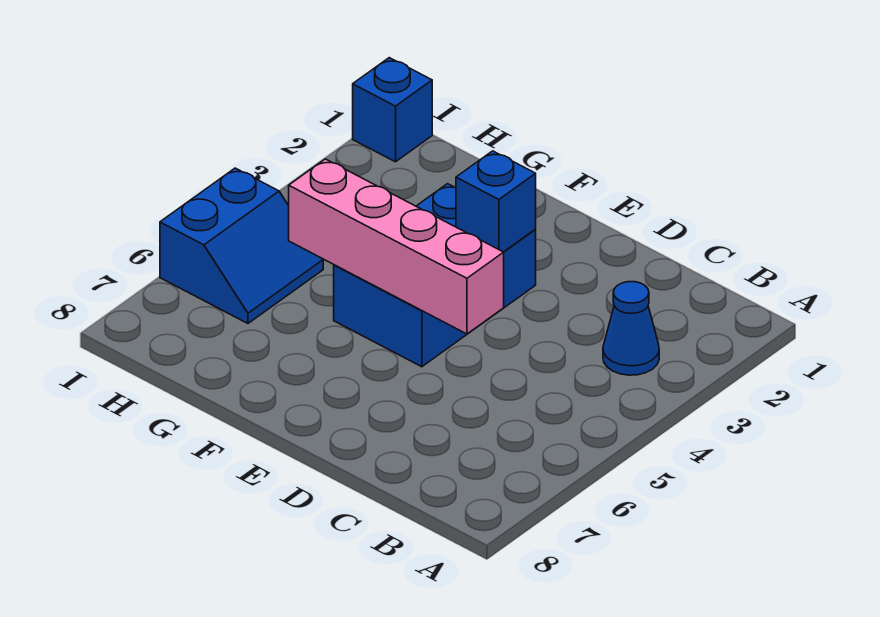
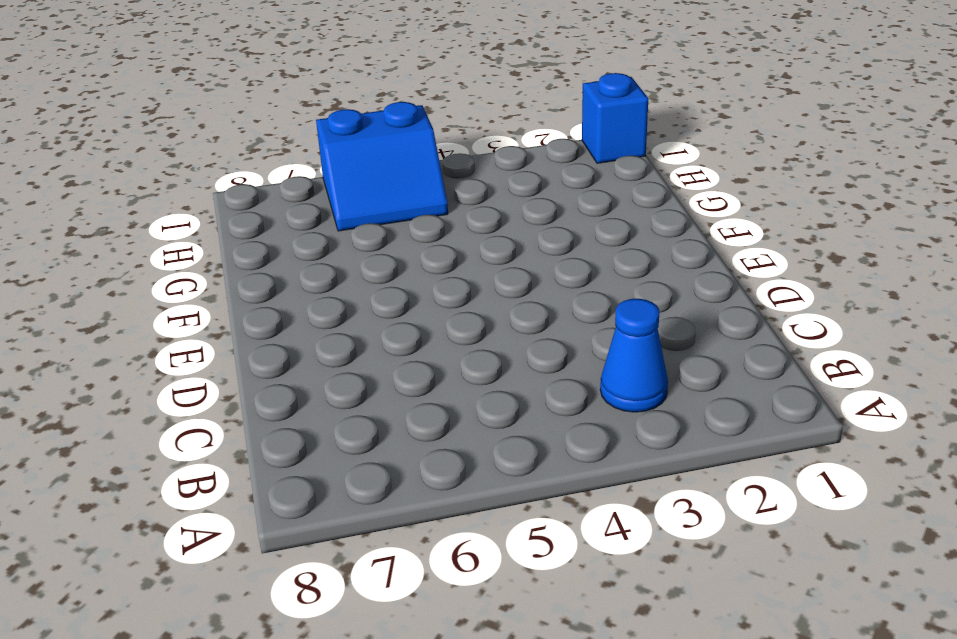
none -> blue 2x3 brick [334,184,536,367]
none -> pink 1x4 brick [289,159,504,334]

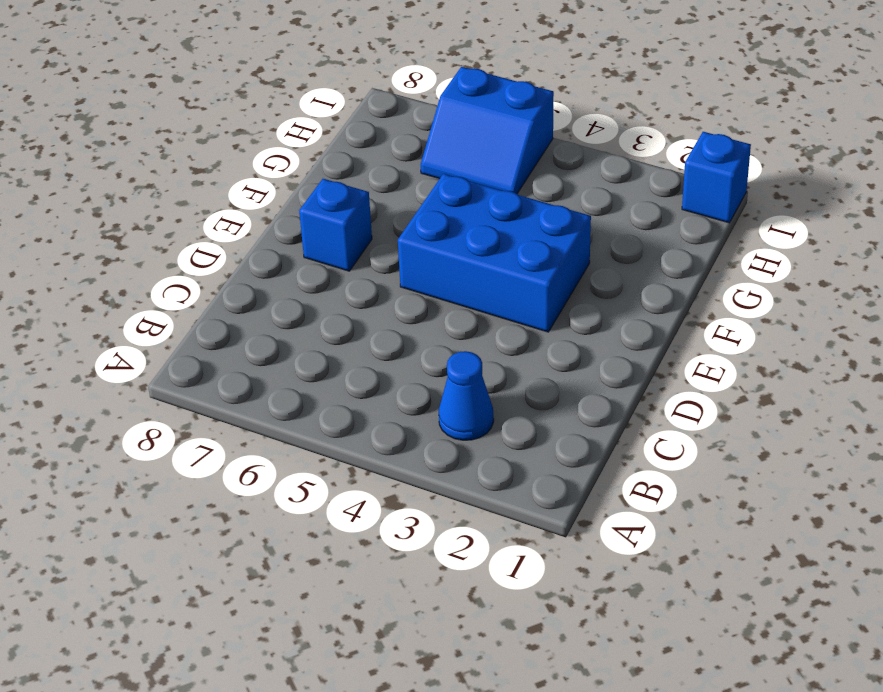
blue 1x1 brick [299,179,372,271] -> blue 1x1 brick moved to [456,151,536,252]
none -> pink 1x4 brick [289,159,504,334]

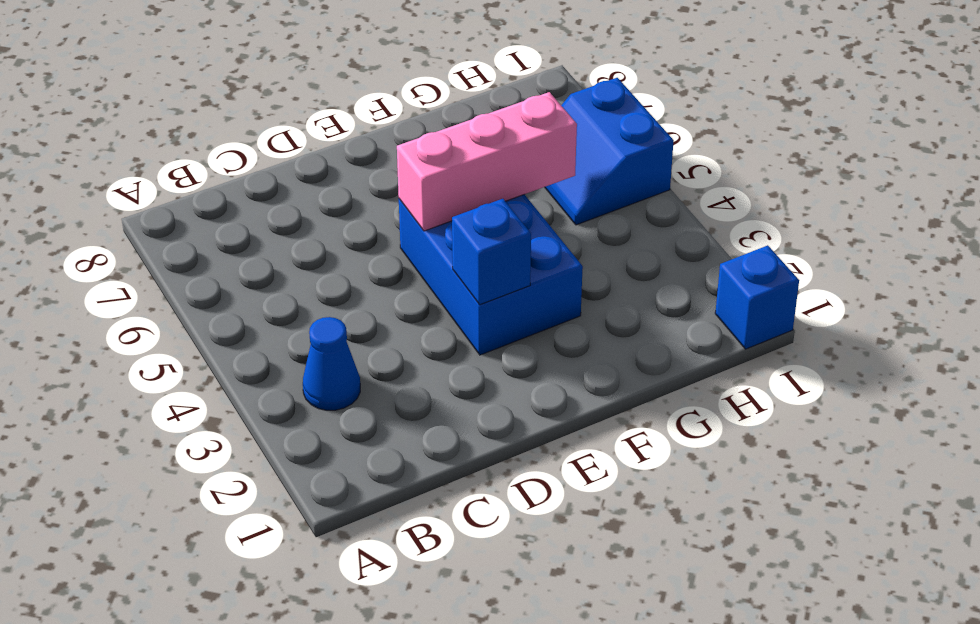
pink 1x3 brick [397,92,577,231] -> pink 1x4 brick [289,159,504,334]

